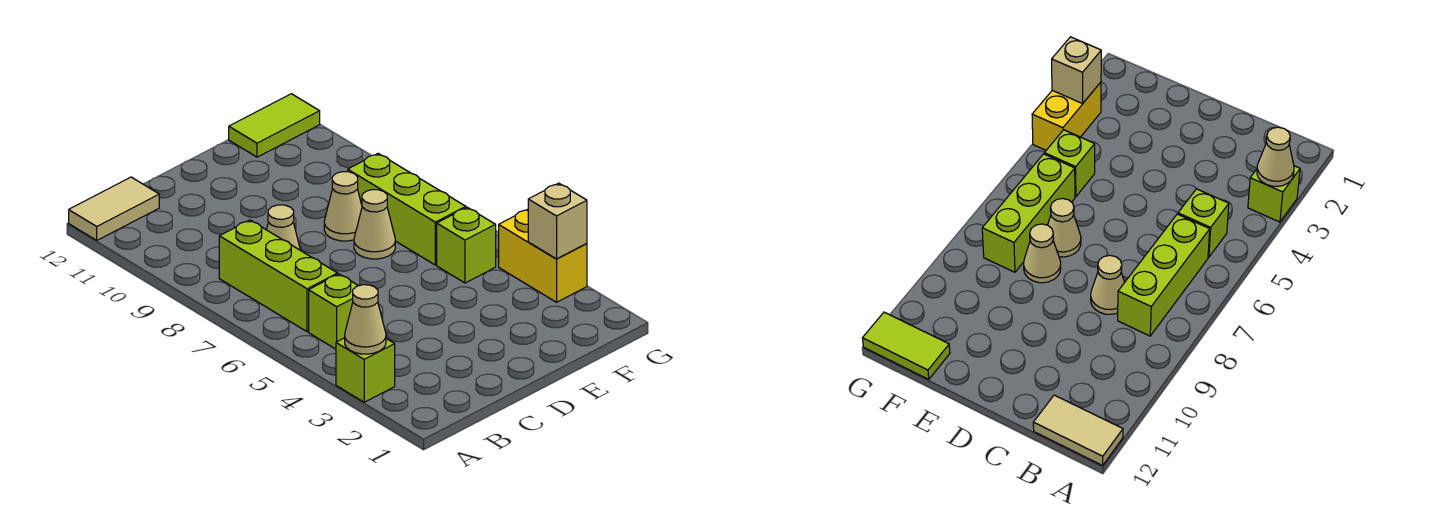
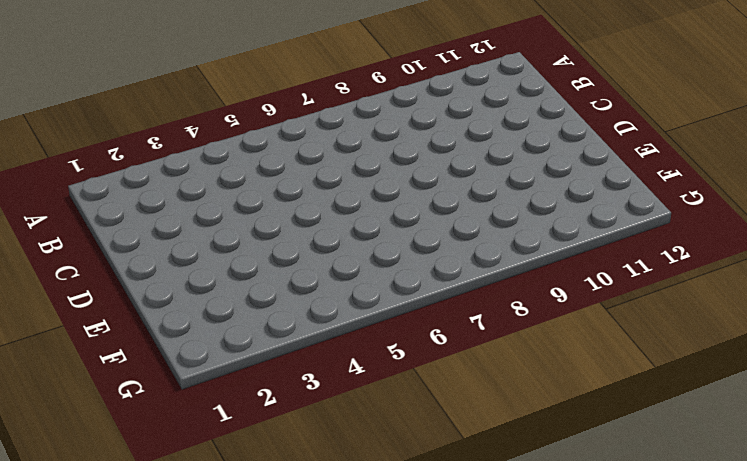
none -> lime 1x1 brick [336,338,395,402]
none -> tan 1x2 tile [69,177,159,240]
none -> lime 1x1 brick [309,274,358,349]

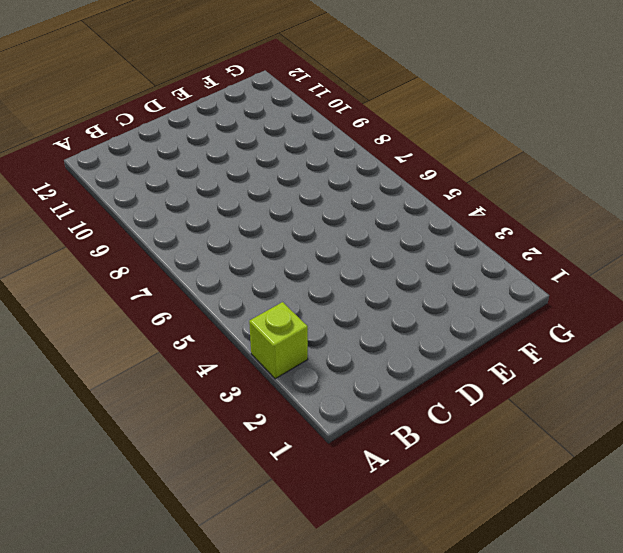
none -> tan 1x2 tile [69,177,159,240]
none -> lime 1x1 brick [309,274,358,349]
none -> lime 1x3 brick [219,220,338,332]

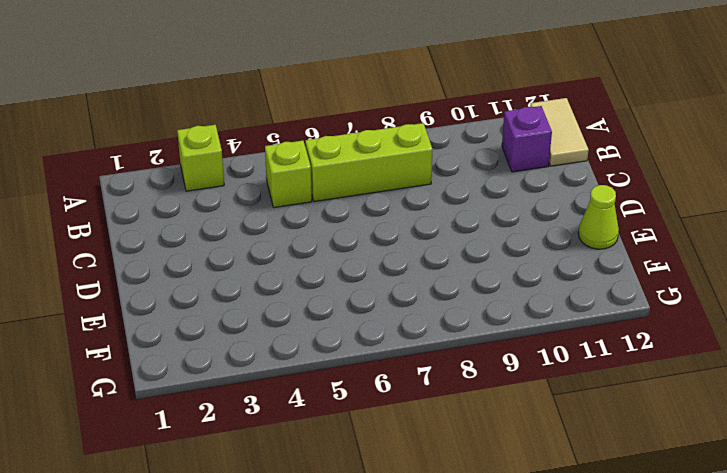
purple 1x1 brick [502,106,552,172] -> none
lime 1x1 cone [578,185,619,249] -> none
none -> tan 1x1 cone [267,205,300,250]
none -> tan 1x1 cone [354,190,395,259]
none -> tan 1x1 cone [324,172,362,241]

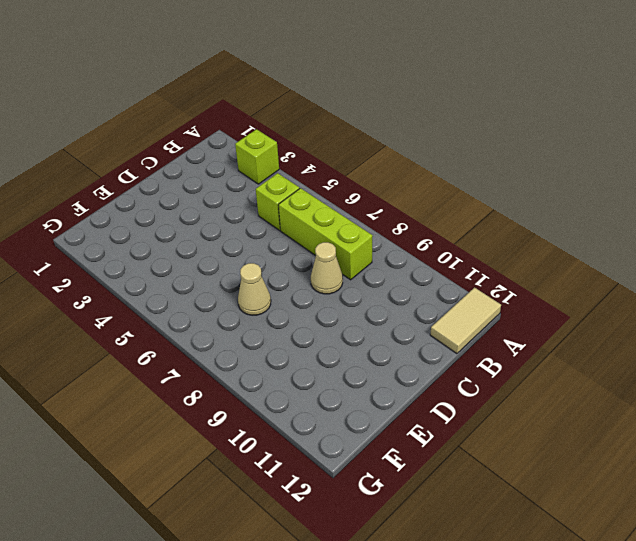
none -> tan 1x1 cone [324,172,362,241]
none -> lime 1x1 brick [437,207,496,283]
none -> lime 1x3 brick [348,154,466,265]

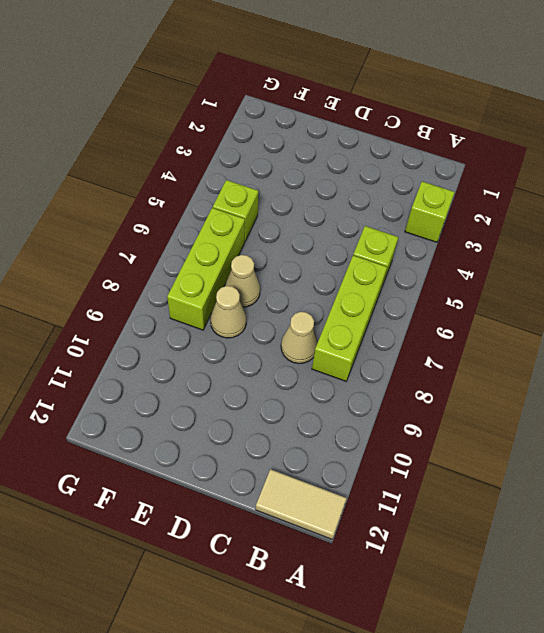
none -> lime 1x2 tile [229,94,320,157]
none -> yellow 1x2 brick [499,209,587,302]
none -> tan 1x1 cone [345,285,386,354]

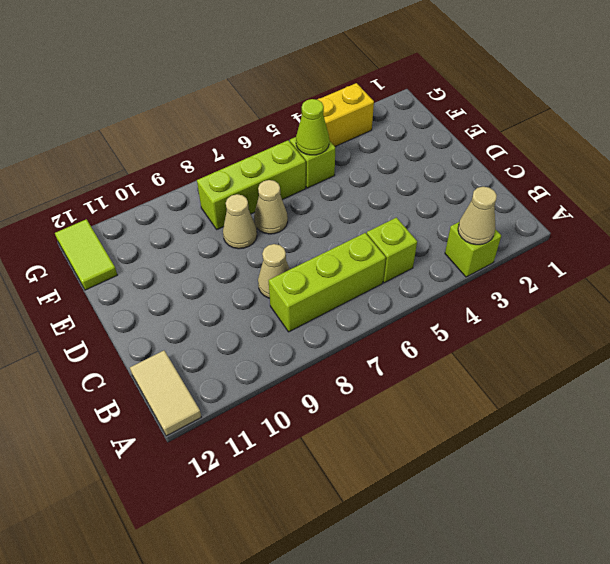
lime 1x1 cone [296,99,329,155] -> none
none -> tan 1x1 brick [528,183,587,259]

